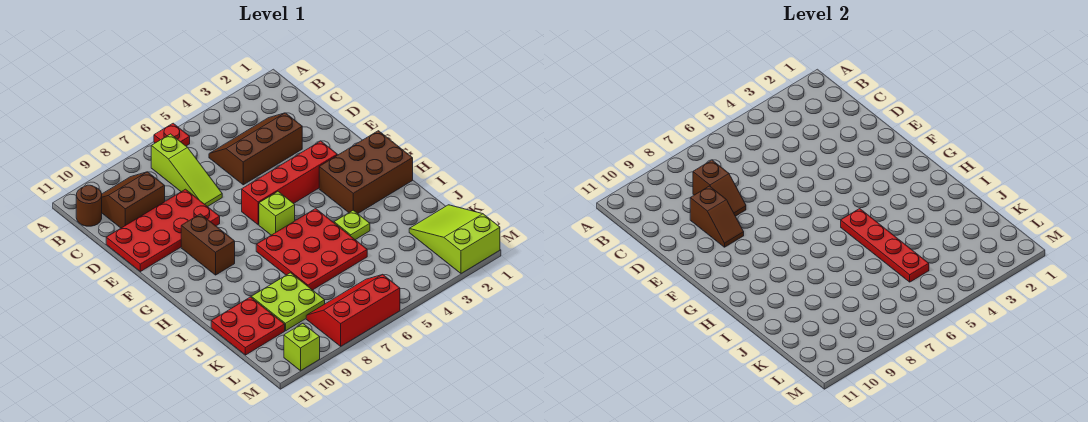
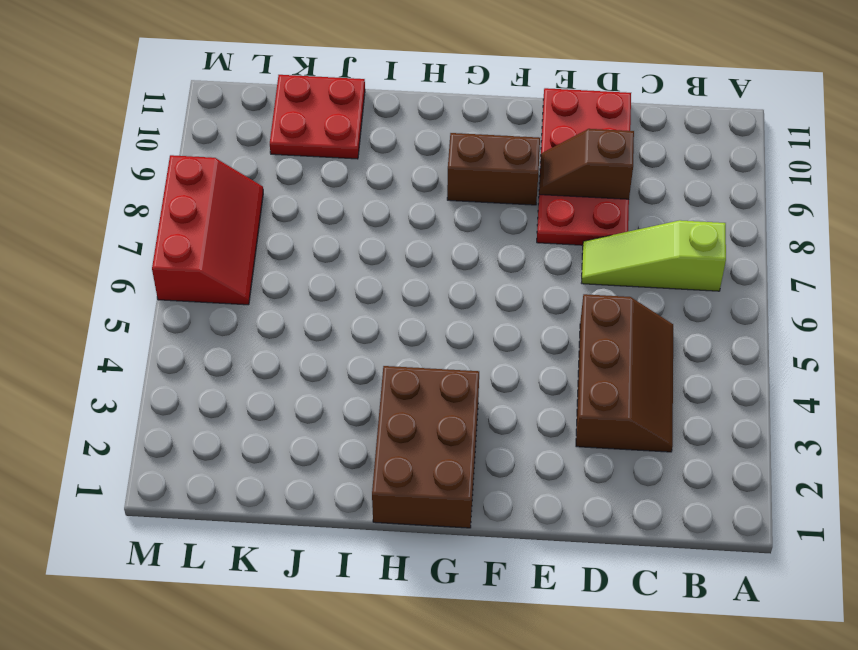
none -> red 1x1 plate [154,123,190,146]
none -> brown 2x2 slope [102,172,165,228]
none -> brown 1x1 round brick [76,185,102,226]

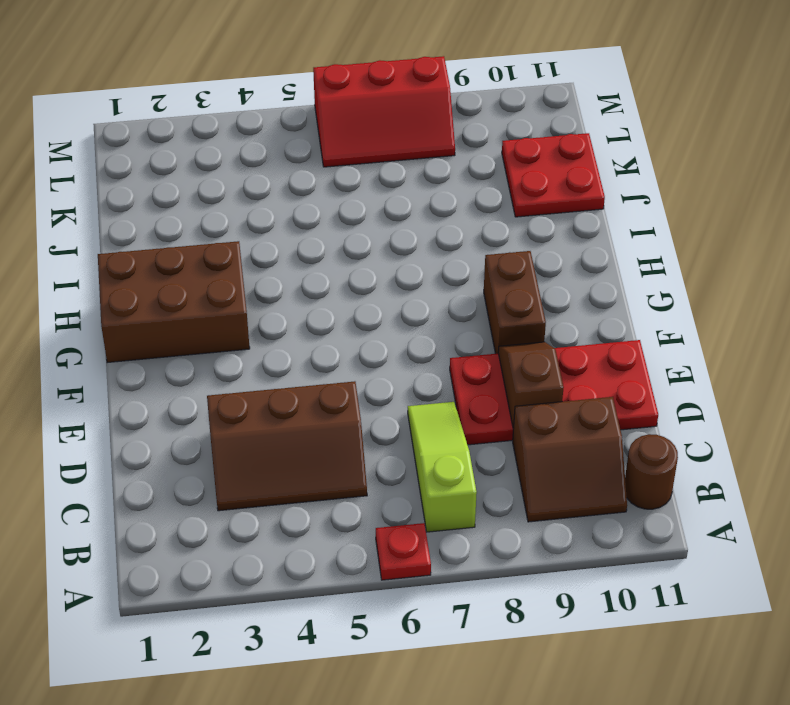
none -> red 1x4 brick [242,141,337,225]
none -> lime 1x1 brick [259,192,295,235]
none -> red 3x3 plate [256,209,367,290]

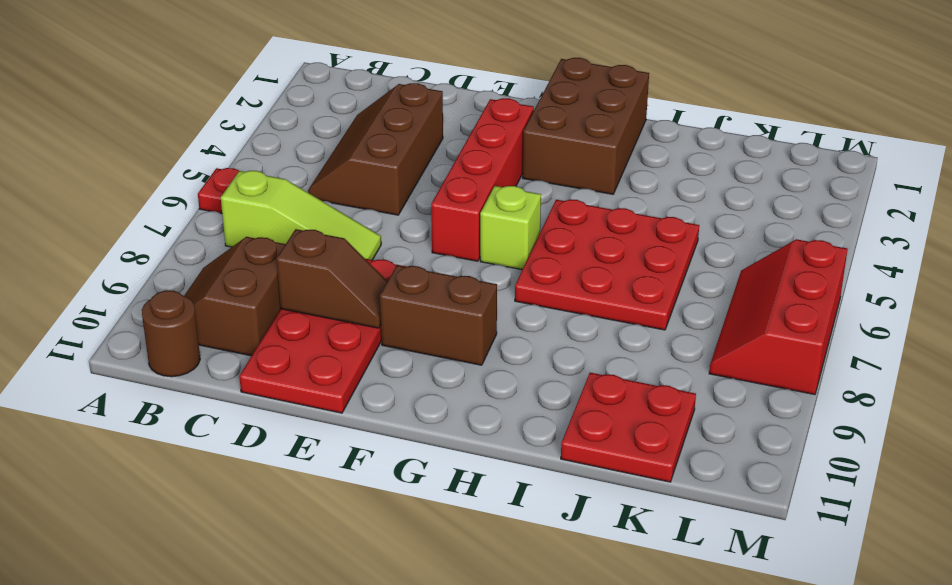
none -> lime 1x1 plate [334,210,370,240]
none -> lime 2x2 plate [251,273,325,331]
none -> lime 2x3 slope [409,205,500,273]

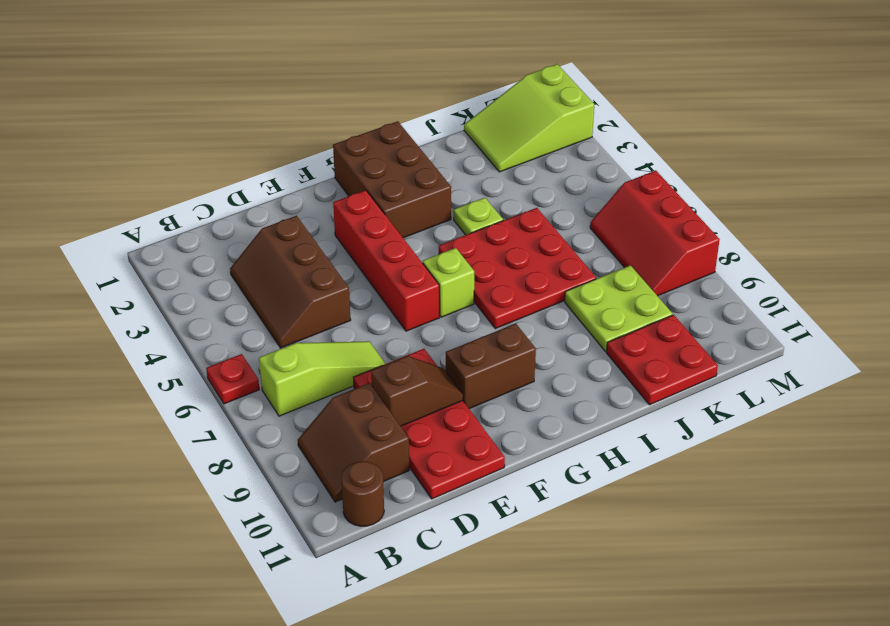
none -> lime 1x1 brick [284,323,320,371]
none -> brown 1x2 slope [693,160,746,216]
none -> red 1x4 plate [841,209,929,282]

